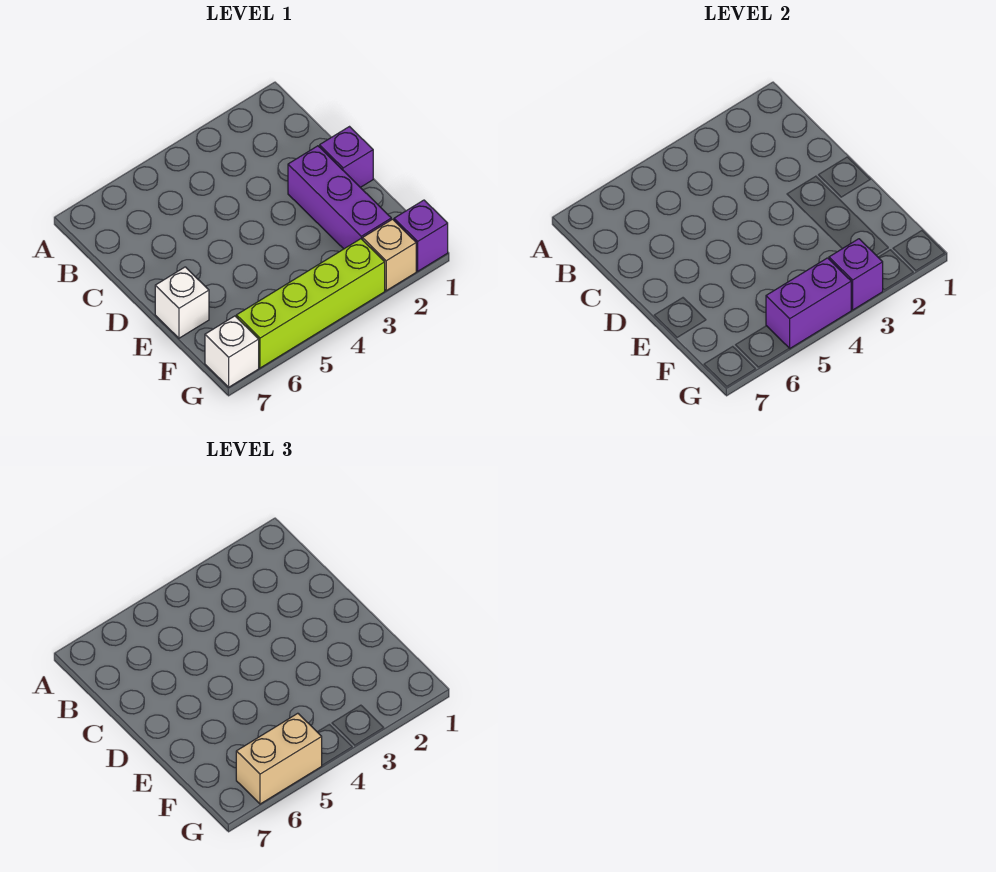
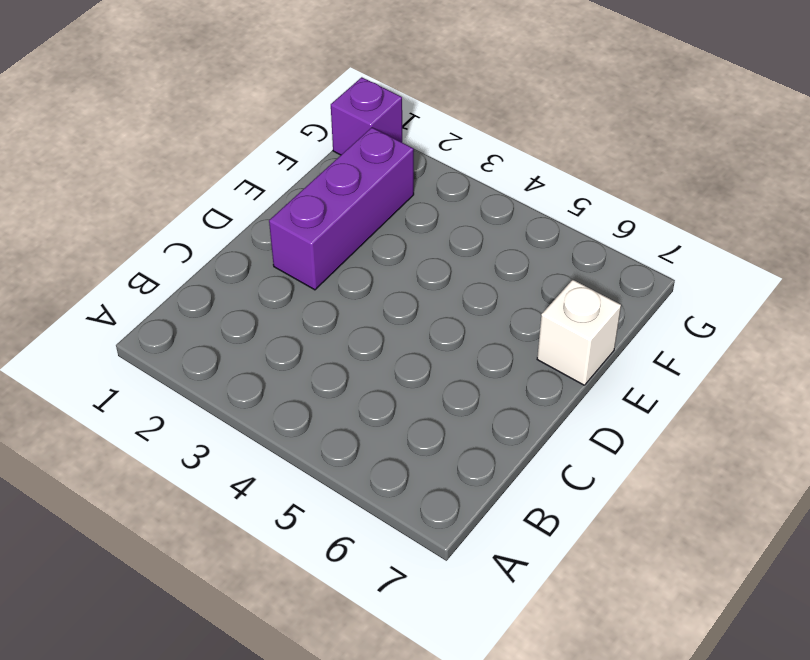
none -> purple 1x1 brick [320,127,373,187]
none -> tan 1x1 brick [363,219,416,291]

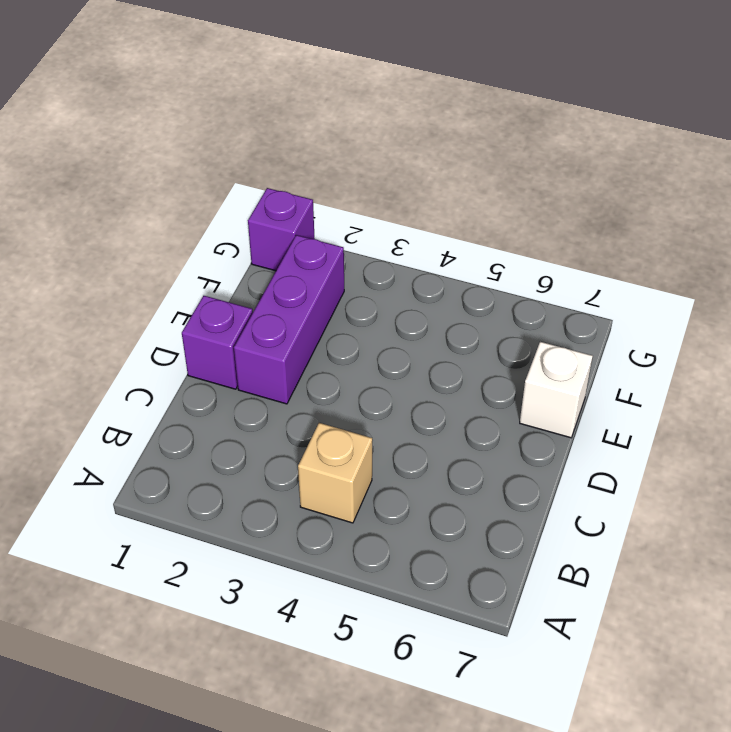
tan 1x1 brick [298,423,372,523] -> tan 1x1 brick moved to [363,219,416,291]
none -> lime 1x4 brick [236,239,385,368]
none -> white 1x1 brick [205,316,259,387]

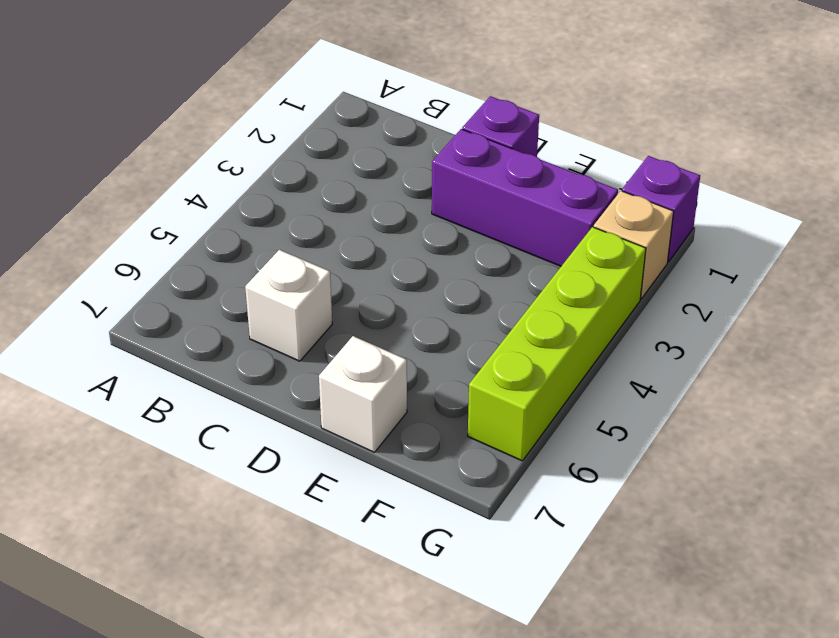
white 1x1 brick [245,250,332,361] -> white 1x1 brick moved to [205,316,259,387]
none -> purple 1x1 brick [829,239,883,310]
none -> purple 1x2 brick [766,258,851,348]

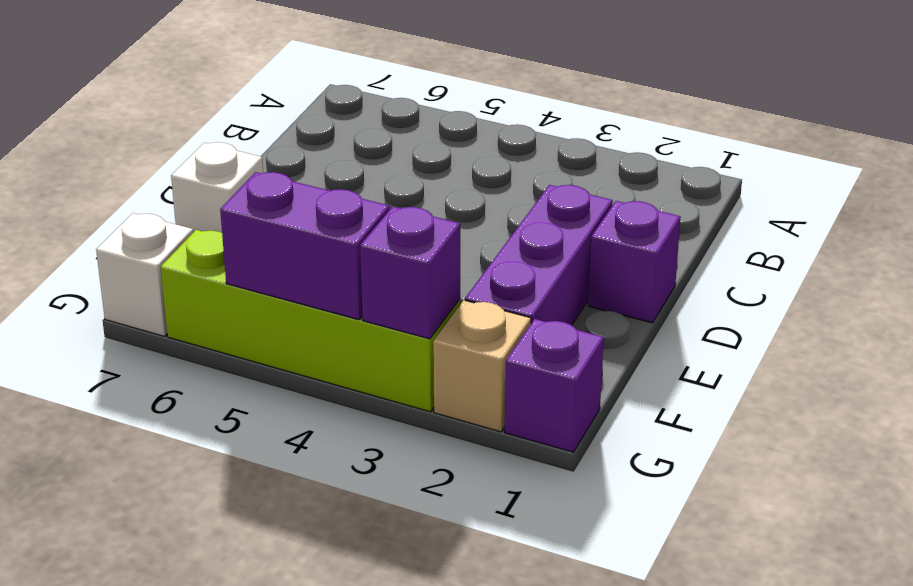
none -> tan 1x2 brick [236,713,322,804]

